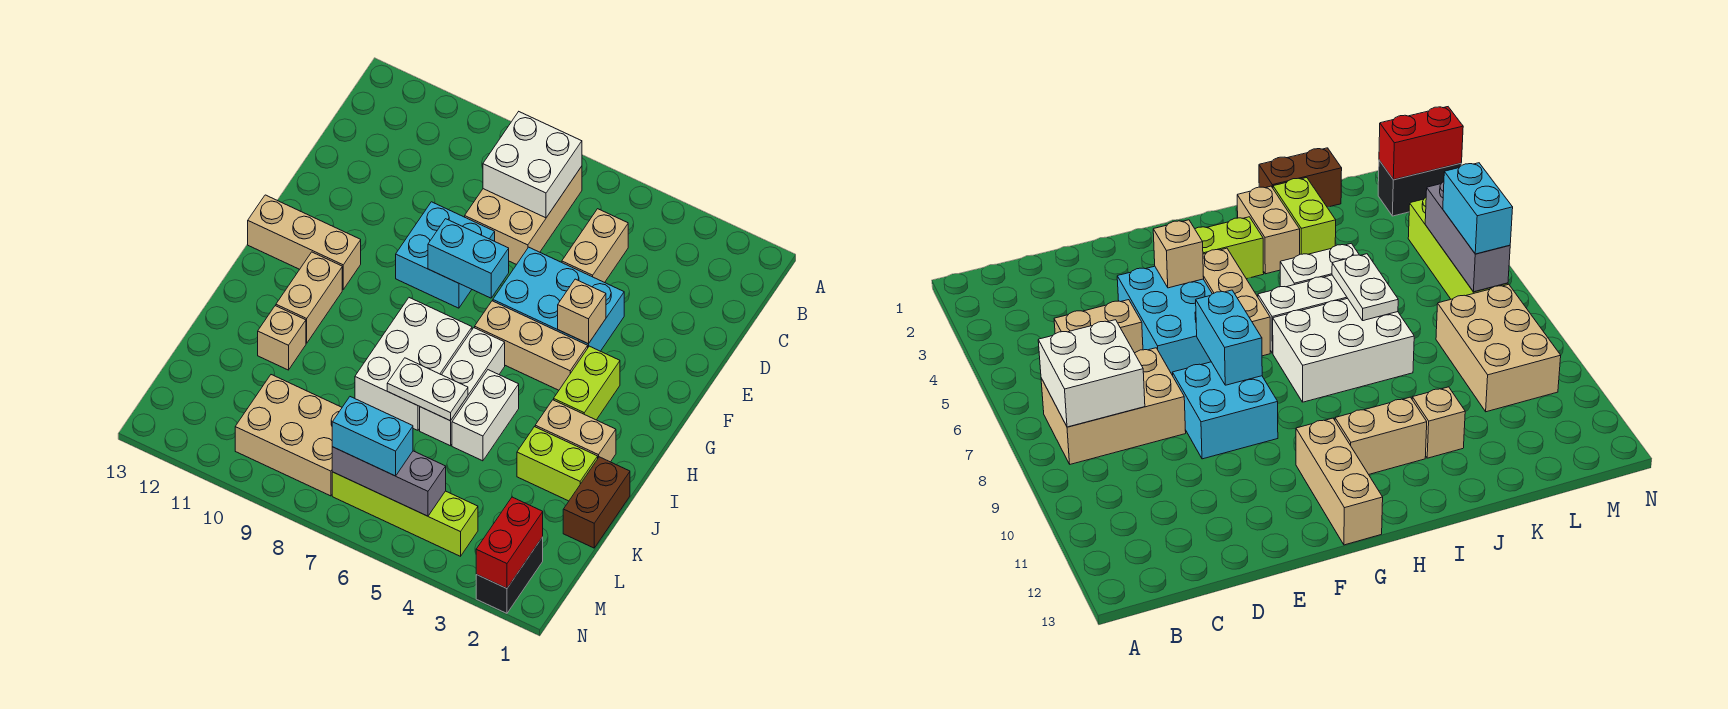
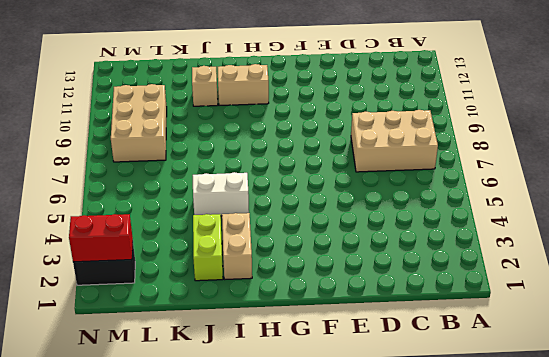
none -> tan 1x2 brick [562,209,628,283]
none -> cyan 2x3 brick [493,247,624,351]
none -> cyan 2x2 brick [396,202,495,308]

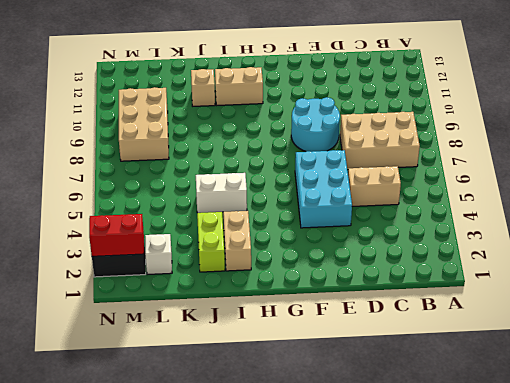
cyan 2x2 round brick [291,97,340,152] -> cyan 2x2 brick [396,202,495,308]
white 1x1 brick [145,234,172,275] -> none
none -> lime 1x2 brick [554,346,620,420]
none -> tan 1x3 brick [475,301,588,390]
none -> tan 1x3 brick [248,195,361,289]

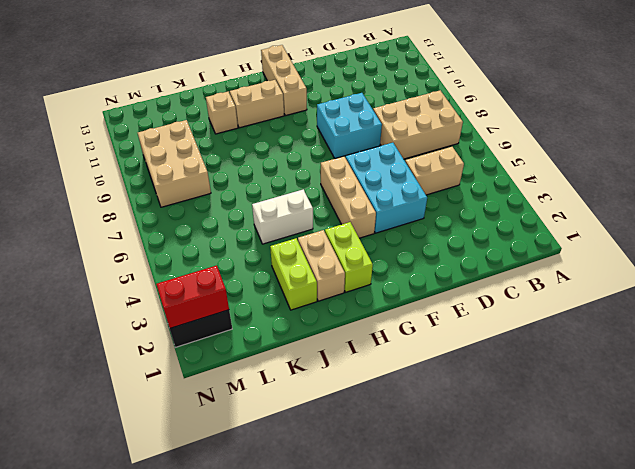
lime 1x2 brick [325,222,373,292] -> lime 1x2 brick turned to [554,346,620,420]
none -> white 1x3 brick [420,328,505,446]
none -> white 2x3 brick [355,298,472,430]
none -> brown 1x2 brick [563,457,630,548]

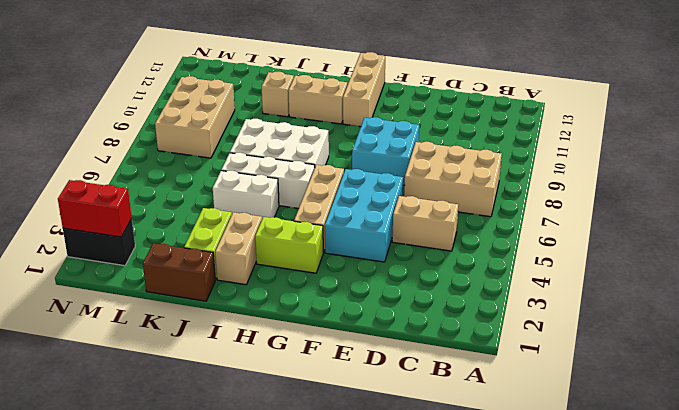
none -> lime 1x4 brick [332,472,478,556]
none -> white 2x2 brick [483,112,582,218]
none -> tan 1x1 brick [558,279,606,344]

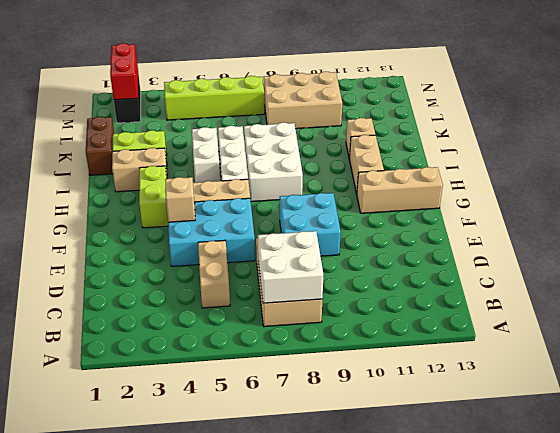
none -> cyan 1x2 brick [428,219,509,298]
none -> white 1x2 plate [387,358,468,421]
none -> grey 1x3 brick [332,447,446,516]

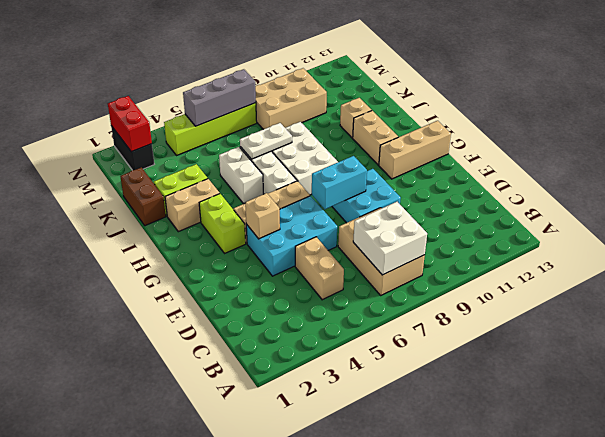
none -> cyan 1x2 brick [332,397,413,476]

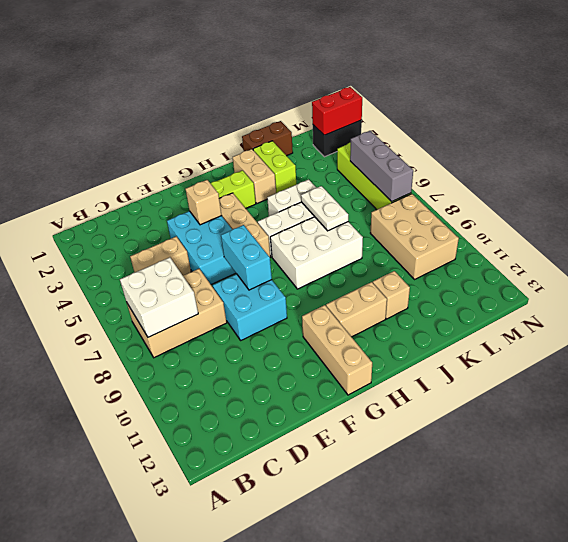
none -> cyan 1x2 brick [332,397,413,476]

